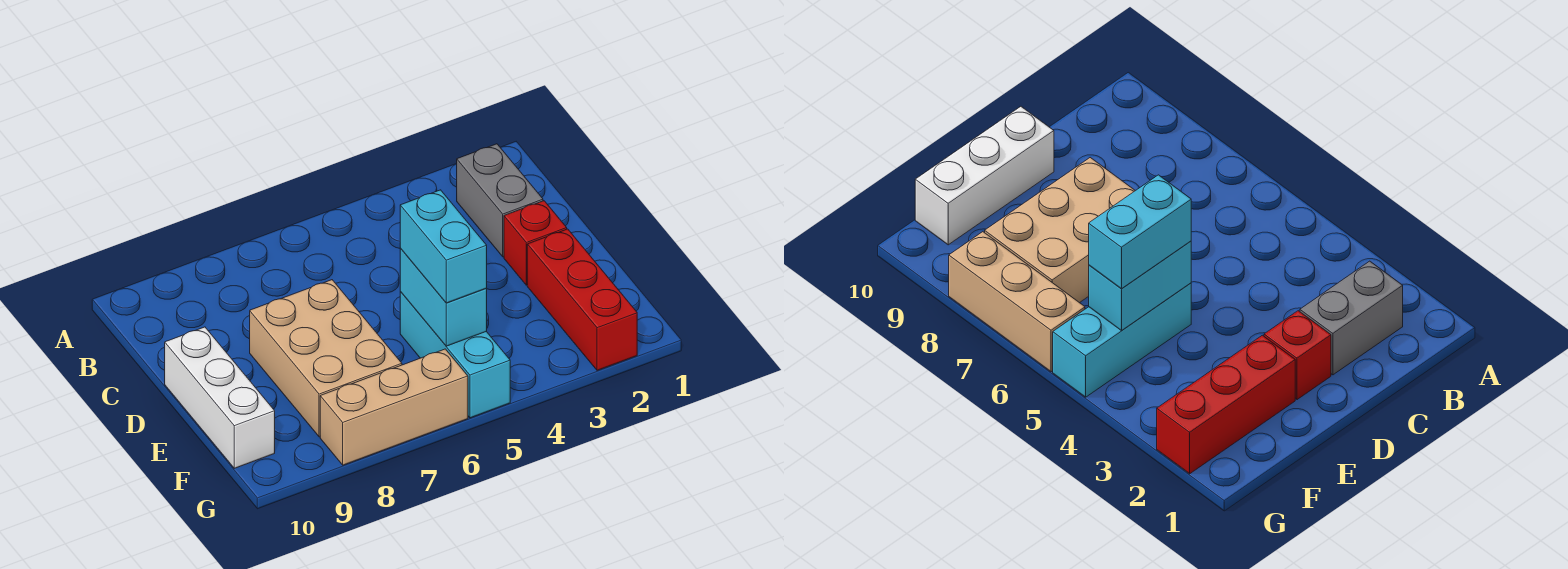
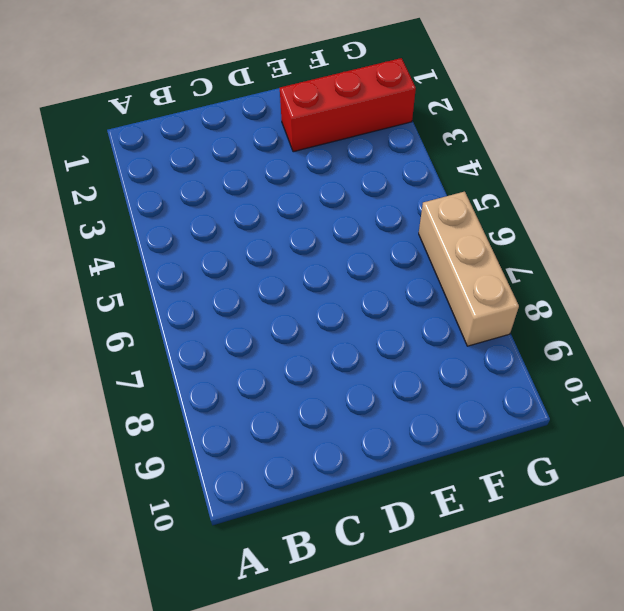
none -> grey 1x2 brick [457,144,543,257]
none -> red 1x1 brick [504,201,567,285]

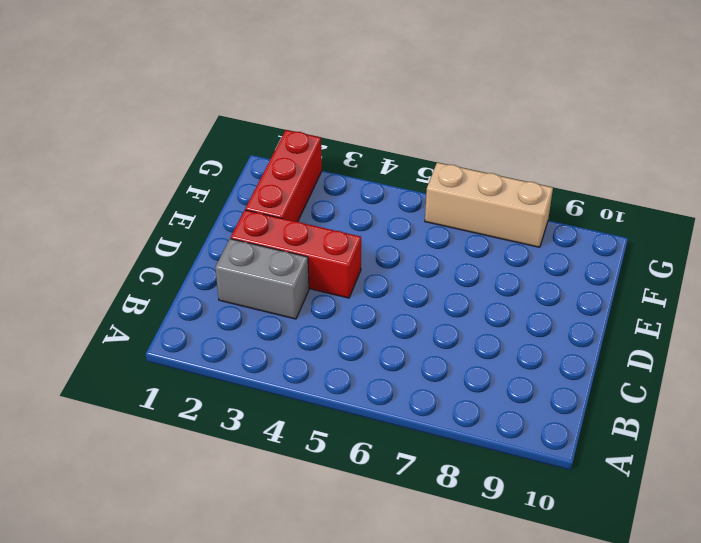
grey 1x2 brick [215,239,309,319] -> grey 1x2 brick turned to [457,144,543,257]
red 1x3 brick [231,210,361,298] -> red 1x1 brick [504,201,567,285]
none -> tan 2x3 brick [250,280,402,437]
none -> white 1x3 brick [165,327,275,468]

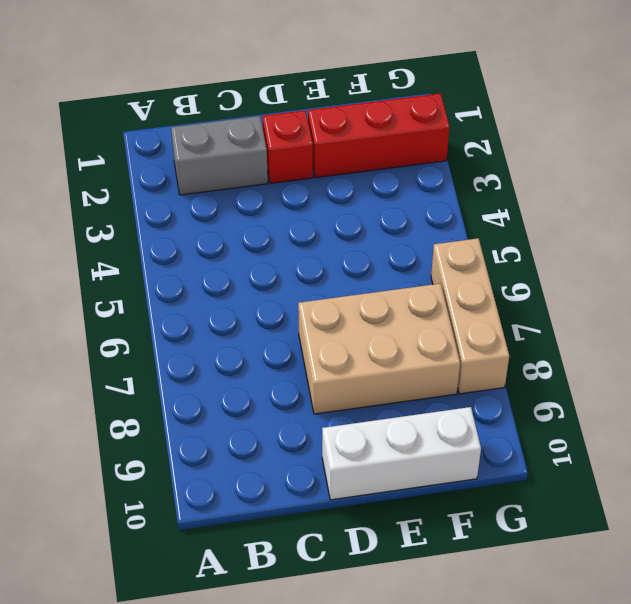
none -> cyan 1x3 brick [400,292,510,418]
none -> cyan 1x2 brick [400,248,487,346]

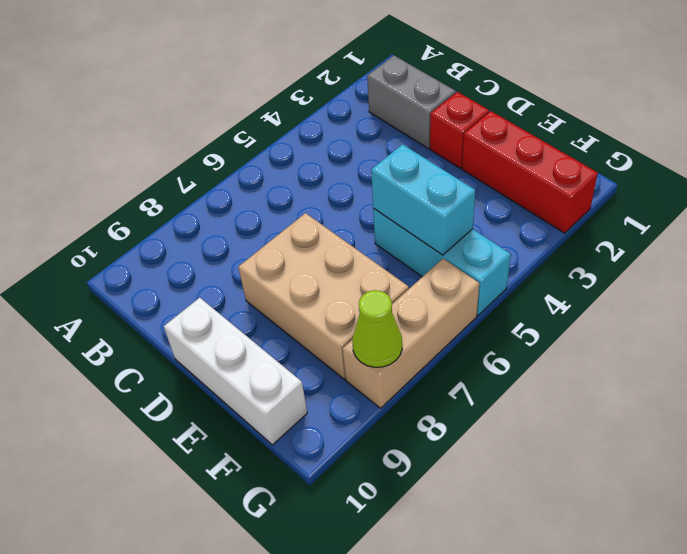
lime 1x1 cone [352,290,402,367] -> none
none -> cyan 1x2 brick [400,190,487,303]

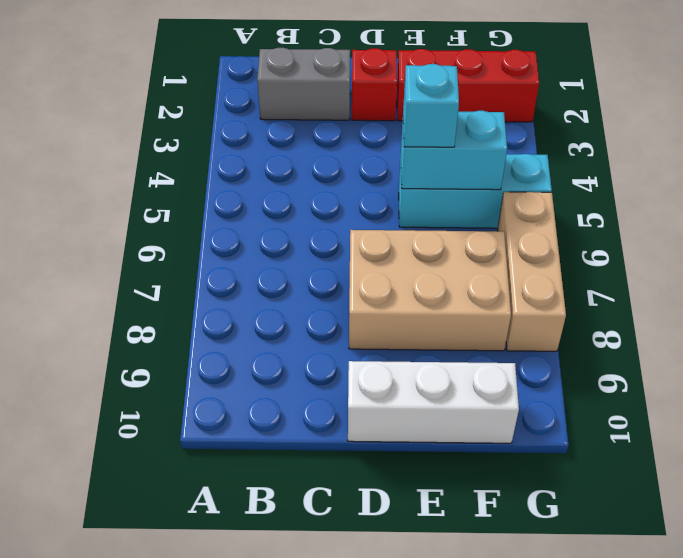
cyan 1x1 brick [403,64,459,147] -> cyan 1x2 brick [400,190,487,303]

